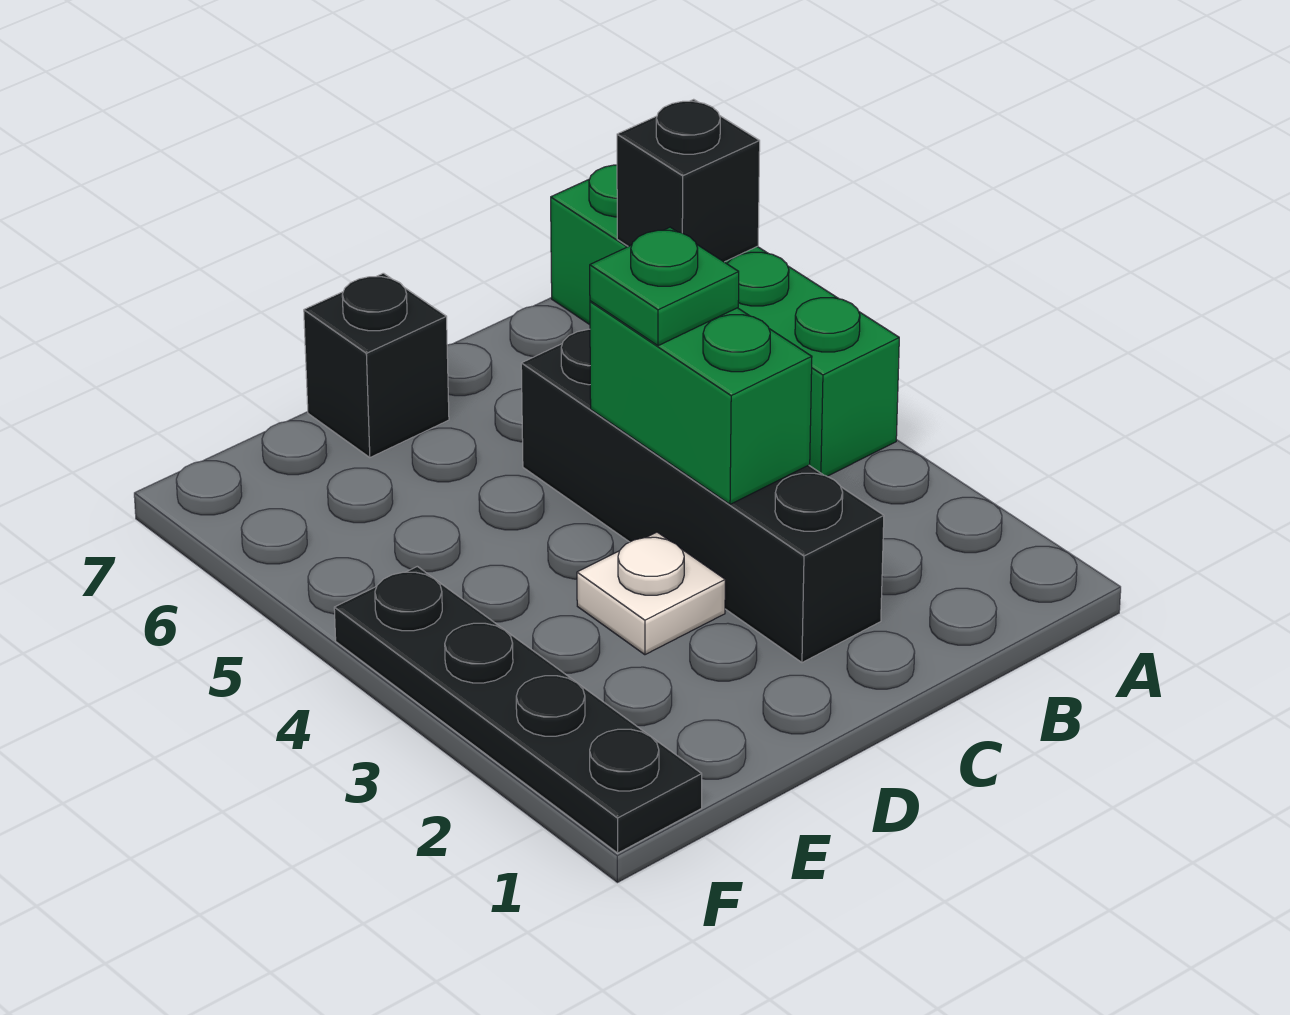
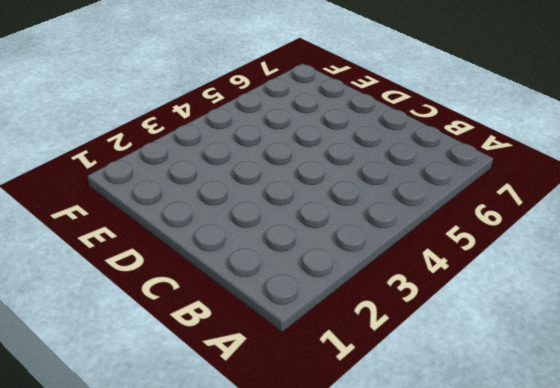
none -> green 1x4 brick [551,165,899,476]
none -> black 1x4 brick [521,329,884,663]

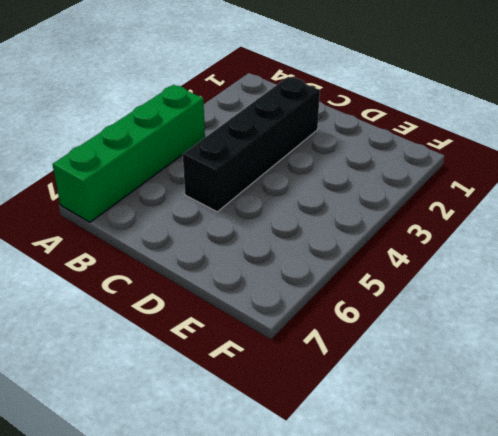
none -> white 1x1 plate [577,532,725,655]
none -> black 1x1 brick [304,273,449,458]

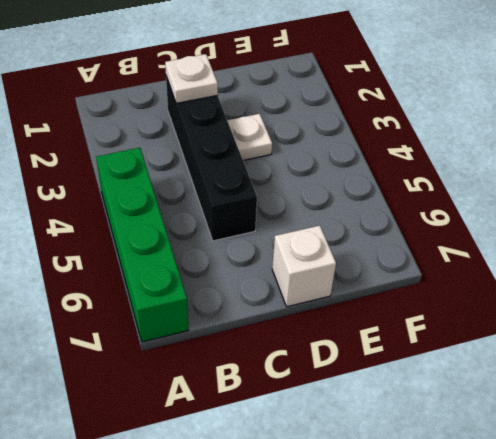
white 1x1 plate [165,54,218,103] -> none
white 1x1 brick [272,226,336,307] -> black 1x1 brick [304,273,449,458]
none -> black 1x4 plate [334,566,702,853]
none -> black 1x1 brick [617,99,760,262]

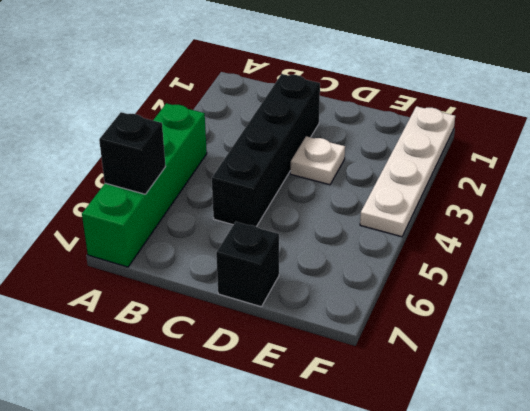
white 1x4 plate [360,106,455,237] -> black 1x4 plate [334,566,702,853]
none -> green 1x2 brick [590,301,812,504]
none -> green 1x1 plate [590,227,739,346]

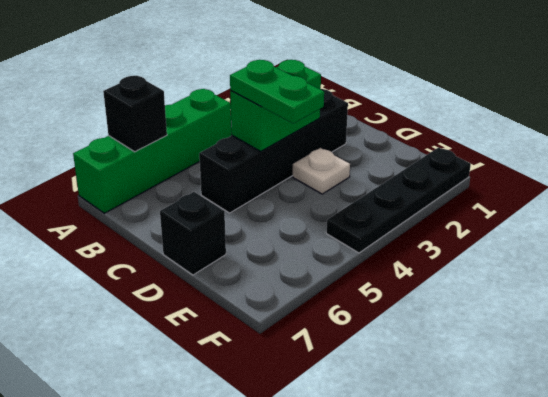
green 1x2 plate [230,60,324,124] -> green 1x1 plate [590,227,739,346]

